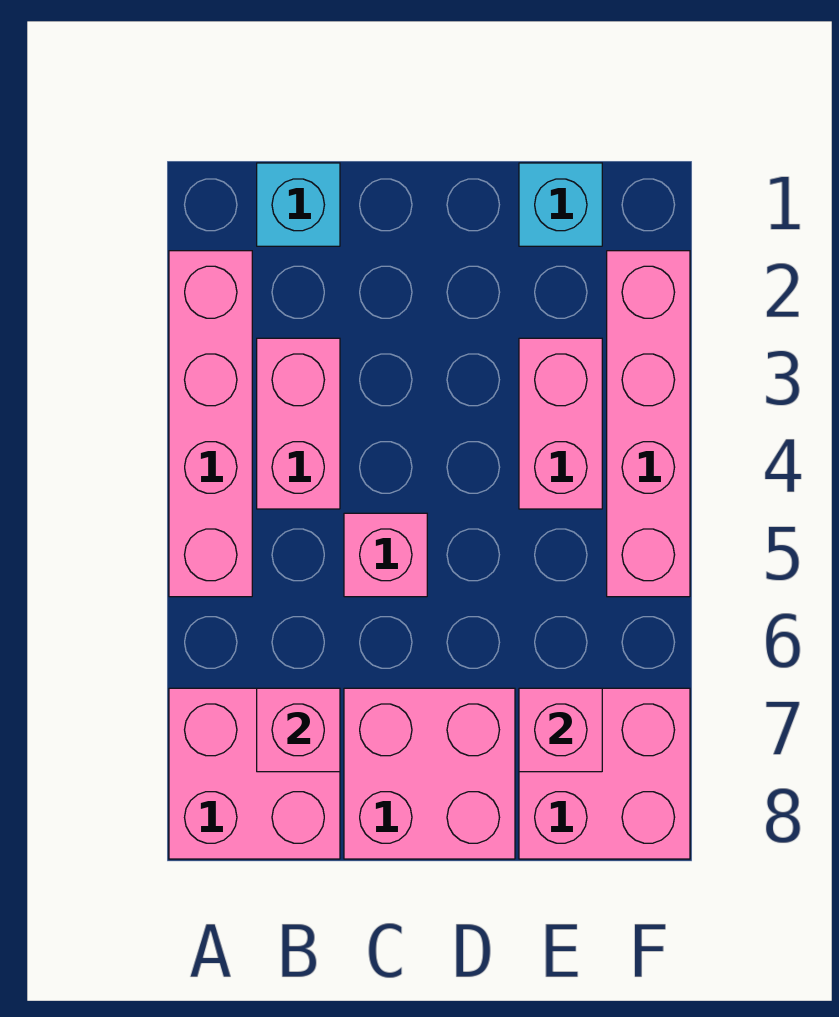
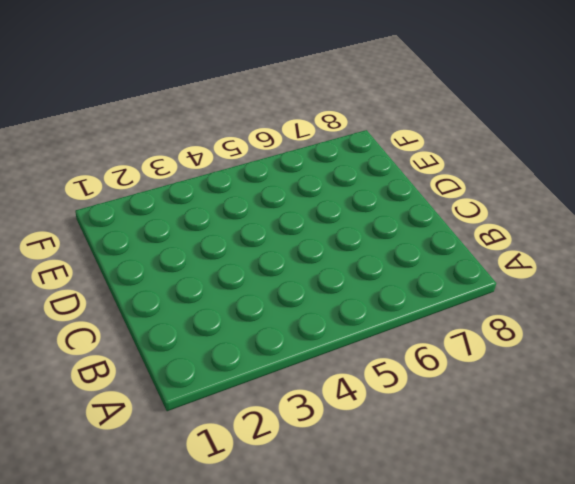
none -> pink 1x4 brick [169,251,252,597]
none -> pink 2x2 brick [169,688,340,859]
none -> cyan 1x1 brick [257,163,340,246]

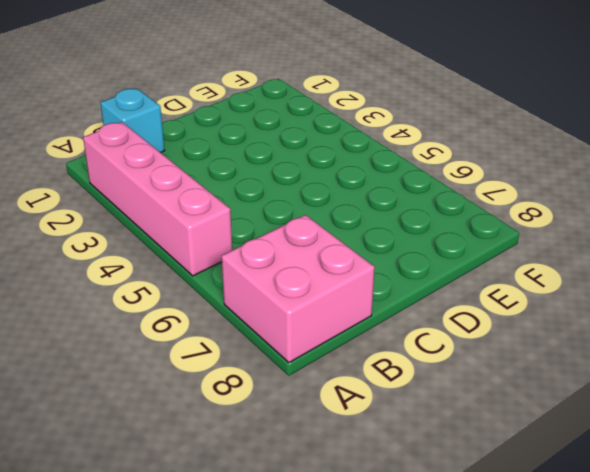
none -> pink 1x2 brick [257,338,340,509]
none -> pink 1x1 brick [344,513,427,597]
none -> pink 2x2 brick [344,688,515,859]

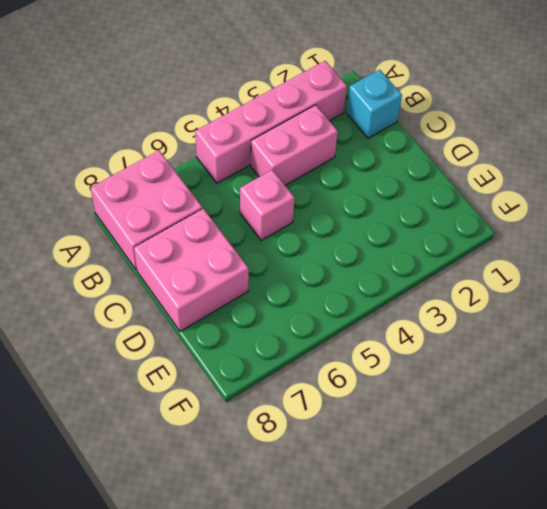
none -> cyan 1x1 brick [519,163,602,246]
none -> pink 1x2 brick [519,338,602,509]
none -> pink 2x2 brick [519,688,690,859]

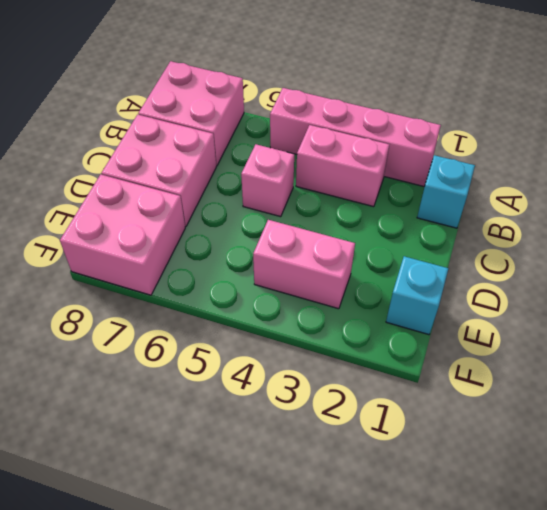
none -> pink 1x4 brick [607,251,690,597]
none -> pink 1x1 brick [257,688,340,772]
none -> pink 1x1 brick [519,688,602,772]

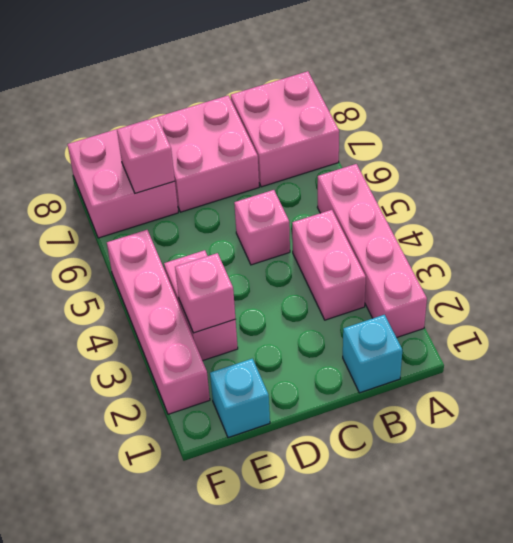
pink 1x1 brick [175,253,235,333] -> pink 1x1 brick moved to [257,688,340,772]

